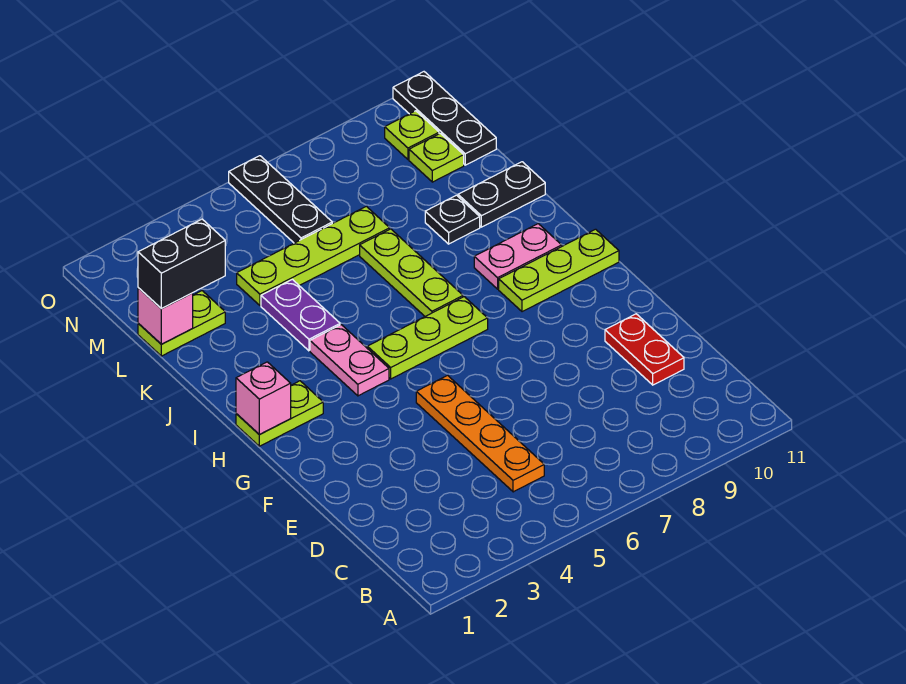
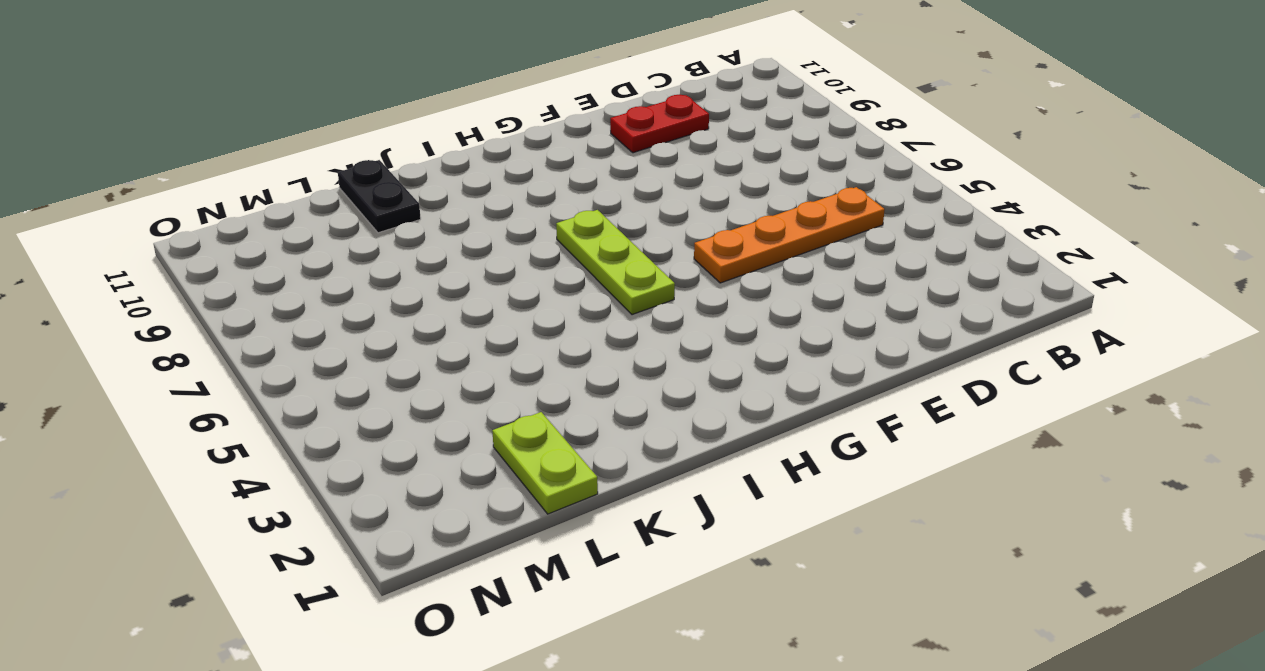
none -> lime 1x2 plate [236,381,323,446]
none -> pink 1x2 plate [310,325,389,396]
none -> lime 1x3 plate [499,229,619,312]

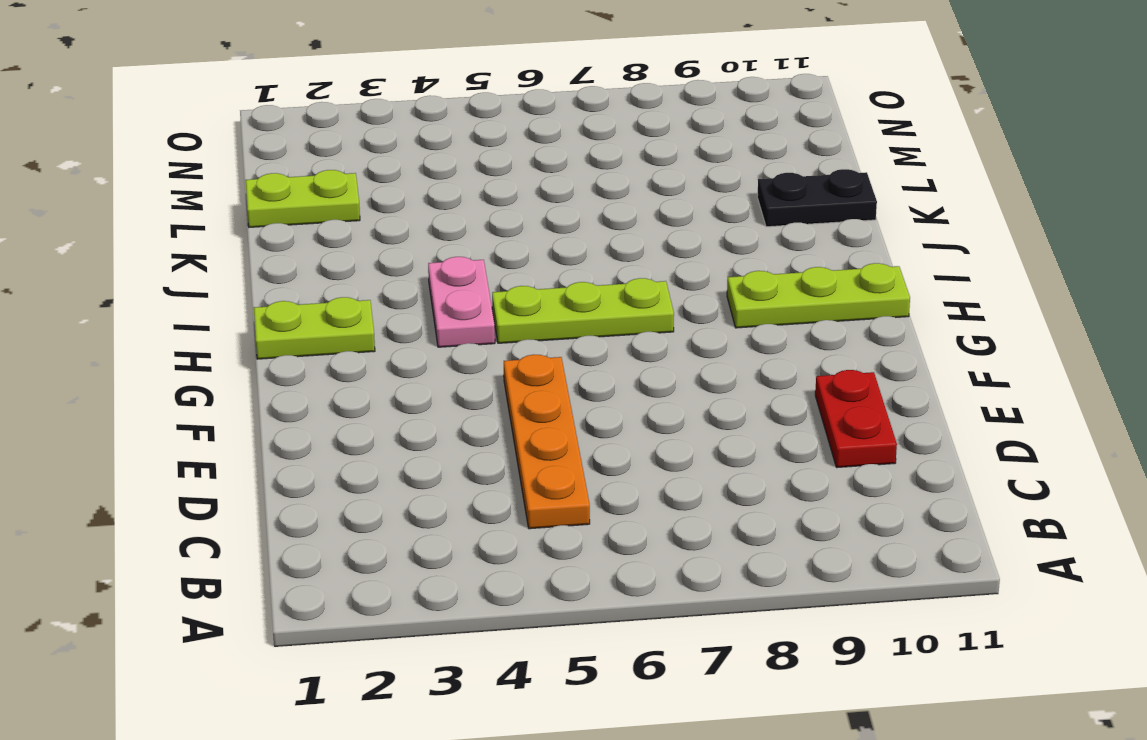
none -> lime 1x3 plate [360,229,463,316]
none -> pink 1x2 plate [474,224,562,289]
none -> purple 1x2 plate [261,279,340,351]

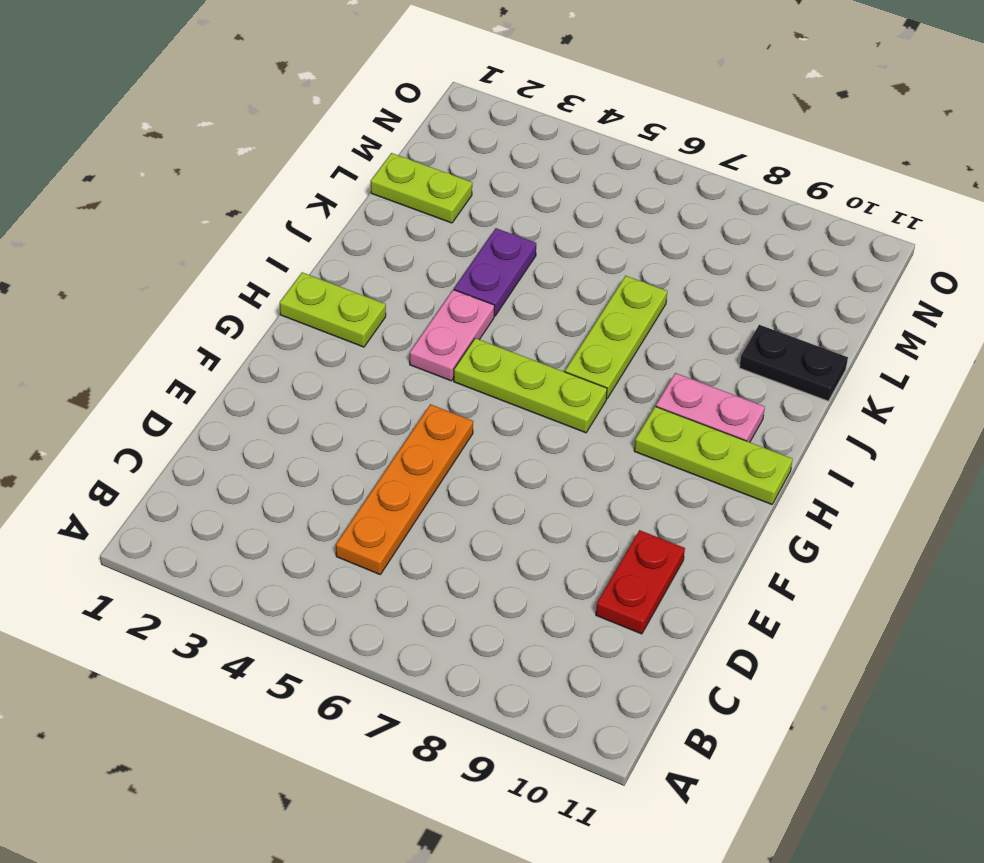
none -> black 1x1 plate [425,195,480,244]
none -> lime 1x4 plate [237,206,390,305]
none -> black 1x3 plate [229,156,332,243]

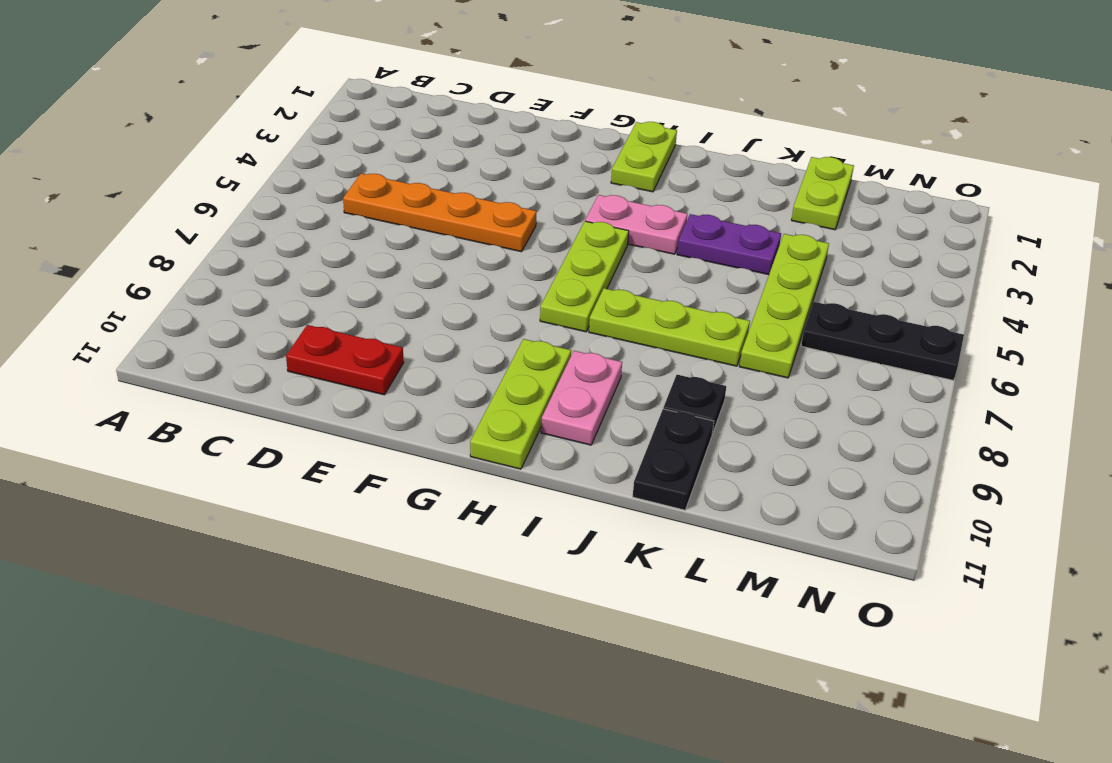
none -> lime 1x1 plate [409,133,464,182]
none -> black 1x3 plate [393,72,496,165]
none -> lime 1x1 plate [385,111,439,159]

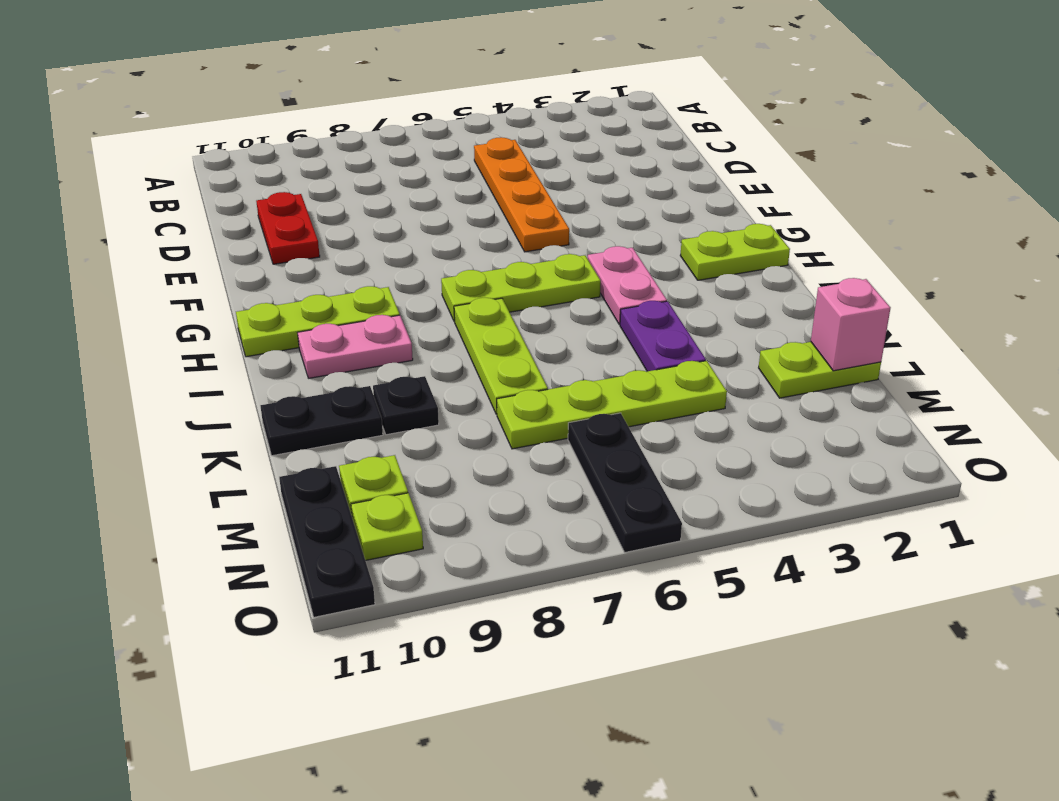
none -> pink 1x1 brick [236,362,291,435]
none -> black 1x2 brick [138,219,225,309]

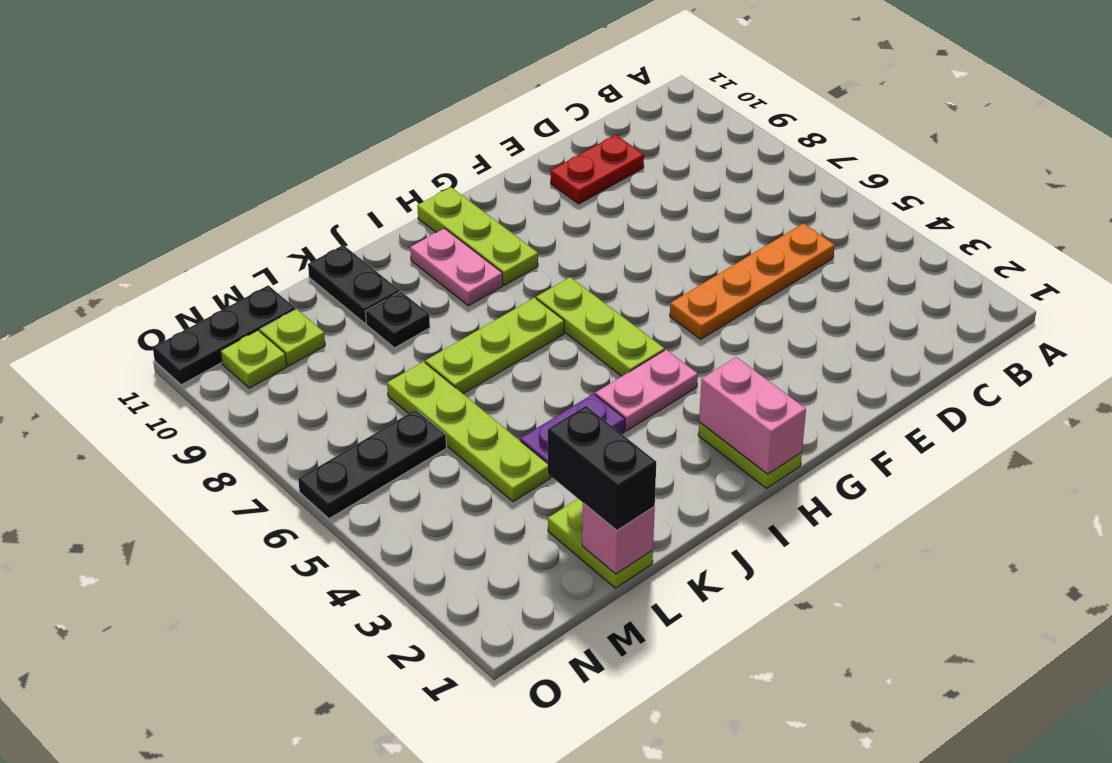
pink 1x2 brick [699,357,806,474] -> pink 1x1 brick [236,362,291,435]

